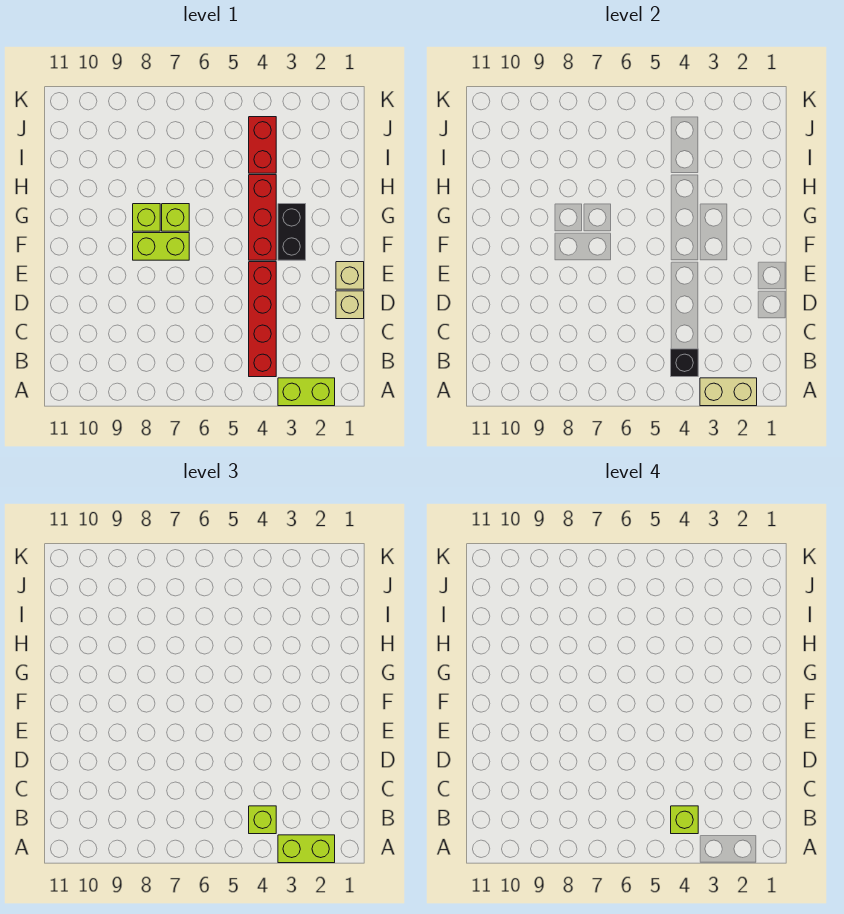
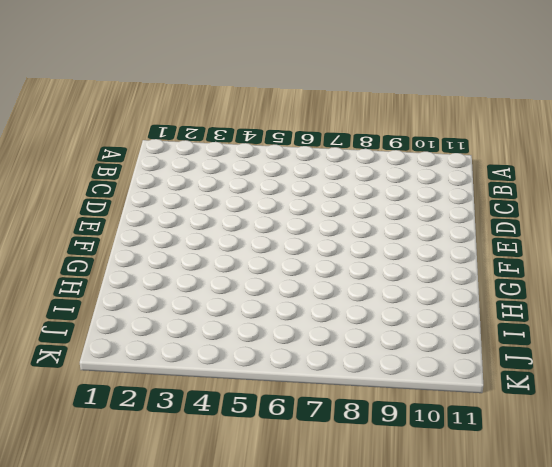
none -> lime 1x2 brick [278,378,335,406]
none -> red 1x4 brick [249,262,276,377]
none -> tan 1x1 brick [336,291,364,319]

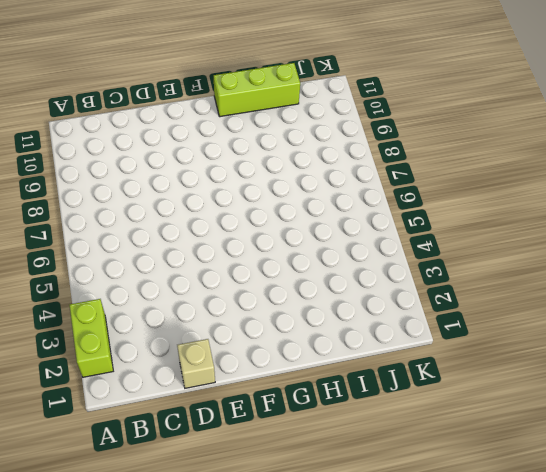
lime 1x3 brick [214,63,300,117] -> none
none -> red 1x4 brick [249,262,276,377]
none -> tan 1x1 brick [336,262,364,289]
none -> black 1x2 brick [278,204,306,260]

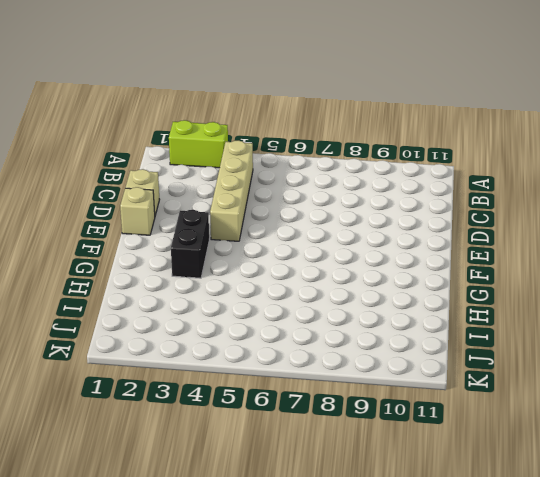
tan 1x4 brick [210,140,253,241] -> red 1x4 brick [249,262,276,377]
none -> red 1x3 brick [249,175,276,260]
none -> lime 1x2 brick [133,233,189,260]
none -> lime 1x1 brick [162,204,189,231]

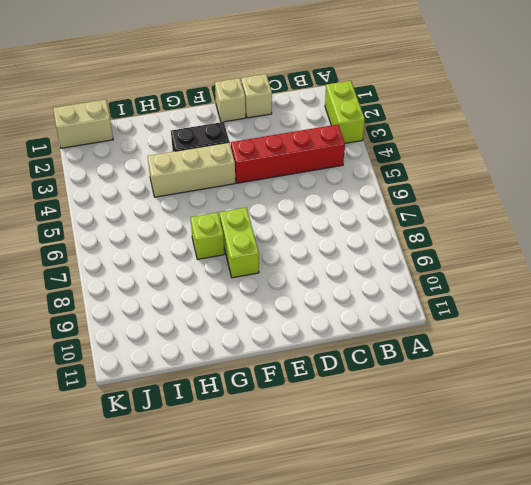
tan 1x3 brick [148,142,235,197] -> red 1x3 brick [249,175,276,260]
tan 1x2 brick [53,99,113,148] -> tan 1x2 brick turned to [700,378,757,406]
none -> lime 1x1 brick [133,204,160,231]
none -> red 1x2 brick [249,117,276,173]
none -> black 1x1 brick [671,349,698,377]

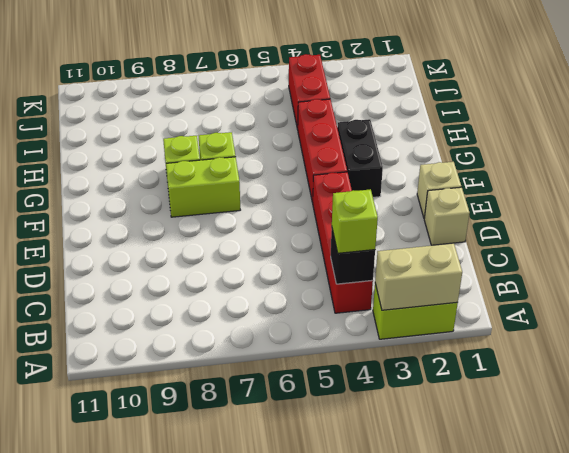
none -> lime 1x2 brick [278,835,335,863]
none -> lime 1x1 brick [671,806,698,834]

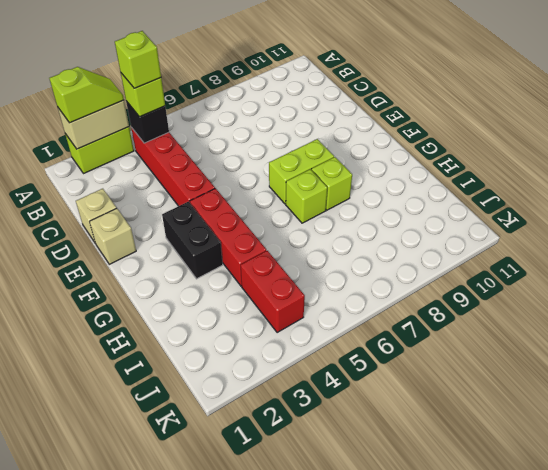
lime 1x2 slope [49,67,124,123] -> lime 1x2 brick [278,835,335,863]

